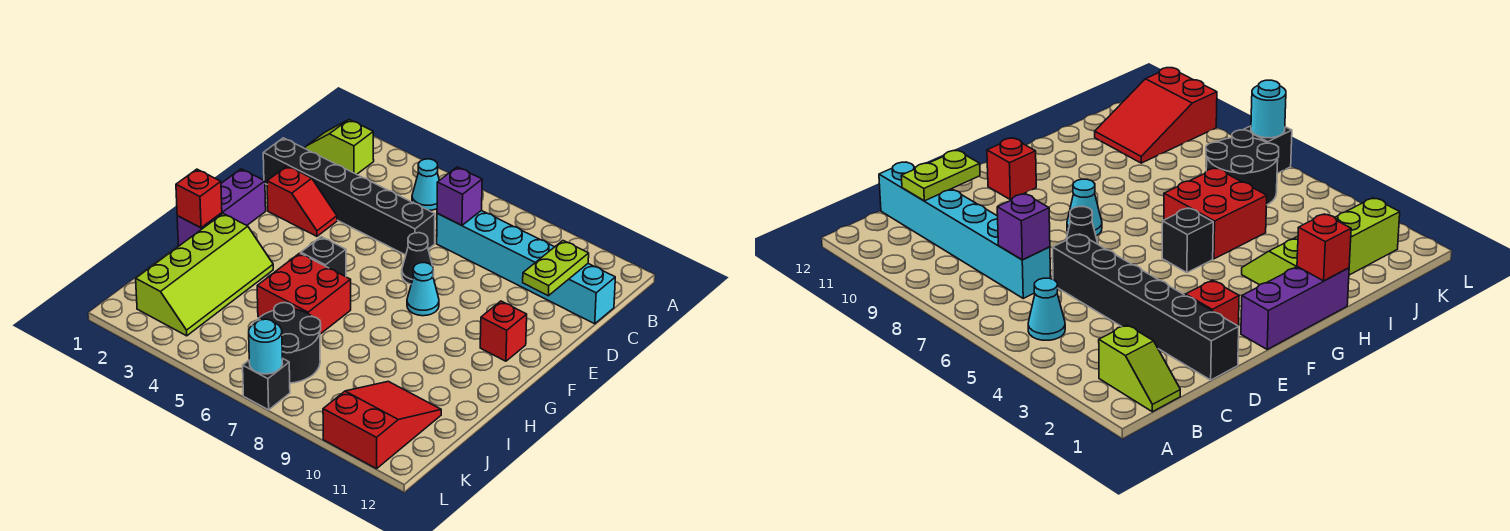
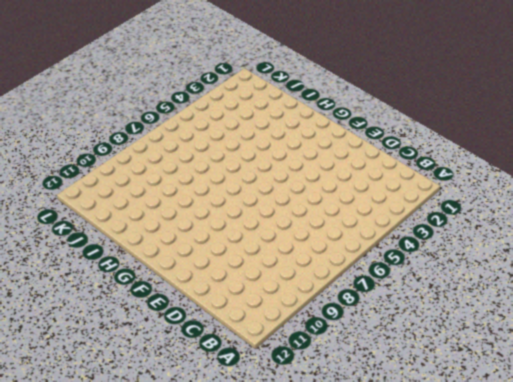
none -> lime 1x2 slope [305,120,374,174]
none -> cyan 1x1 cone [412,159,439,210]
none -> cyan 1x6 brick [437,211,615,324]

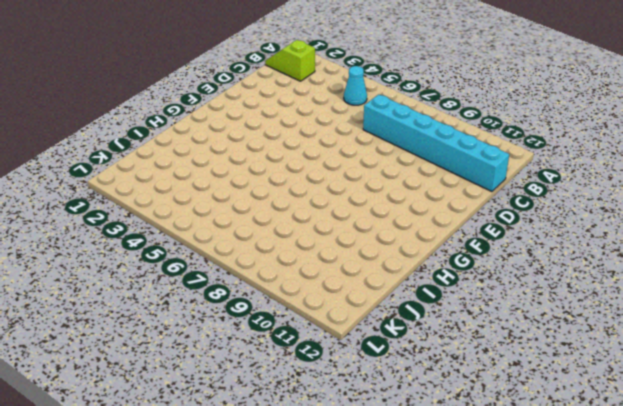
none -> black 1x6 brick [263,138,435,255]
none -> red 1x2 slope [267,166,337,236]
none -> black 1x1 cone [402,233,434,284]

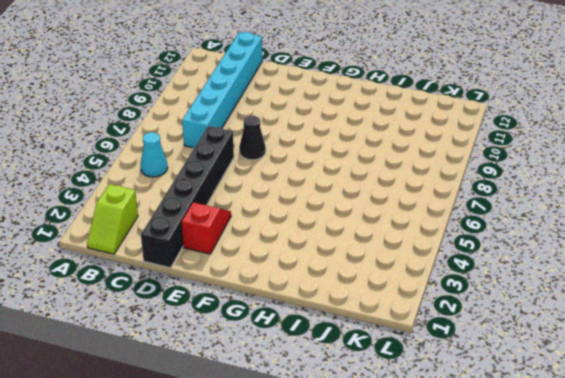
none -> purple 1x3 brick [177,169,266,246]
none -> cyan 1x1 cone [407,263,439,316]
none -> red 1x1 brick [480,301,527,361]

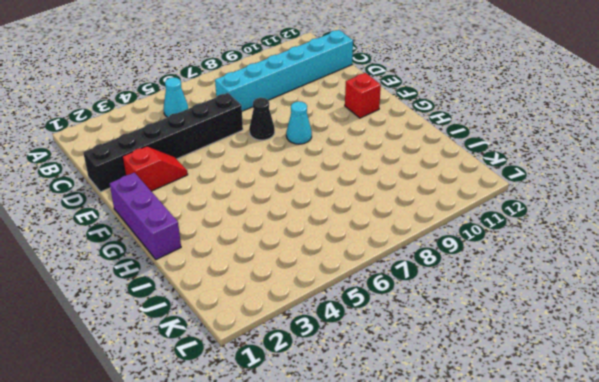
none -> lime 1x2 slope [305,120,374,174]
none -> black 1x1 brick [301,237,346,277]
none -> lime 2x4 slope [136,214,273,336]

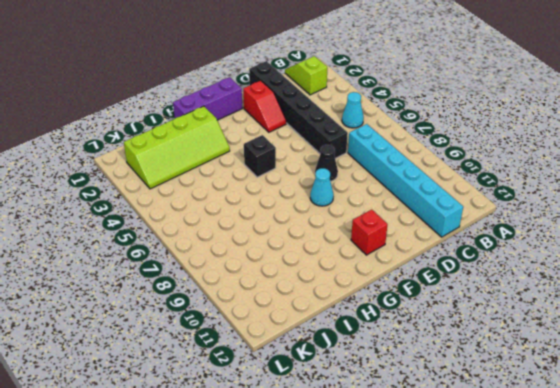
none -> red 2x2 brick [257,253,351,334]
none -> black 2x2 round brick [252,303,321,383]
none -> red 2x3 slope [323,381,441,469]

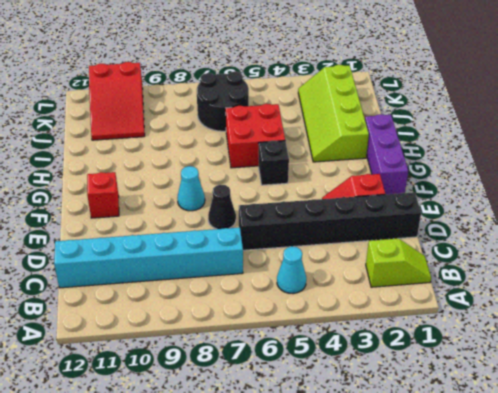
none -> black 1x1 brick [243,358,290,410]
none -> purple 1x1 brick [437,167,482,225]
none -> lime 1x2 plate [523,241,589,296]

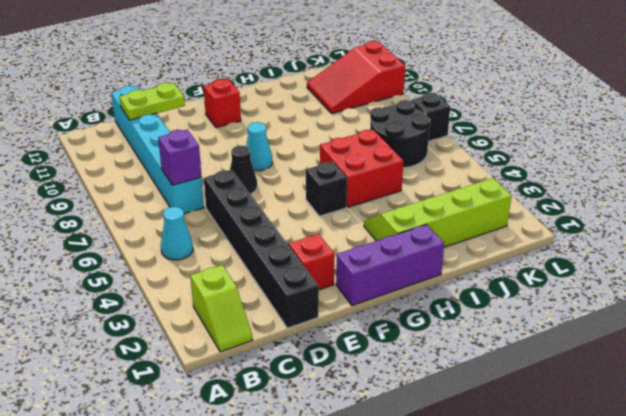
none -> red 1x1 brick [176,169,222,228]
none -> cyan 1x1 round brick [249,319,283,374]

